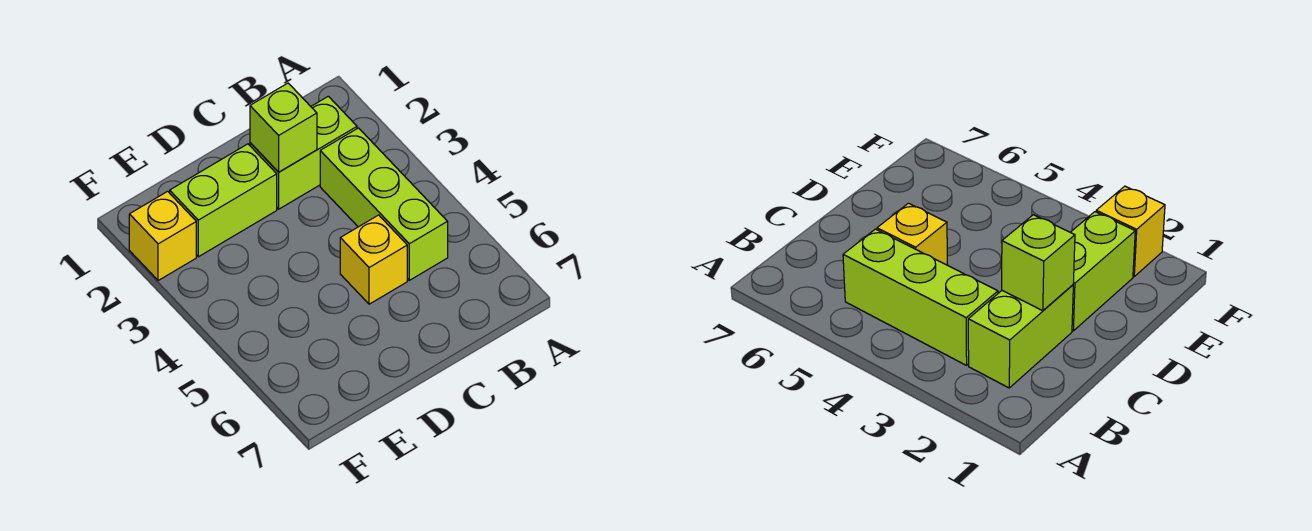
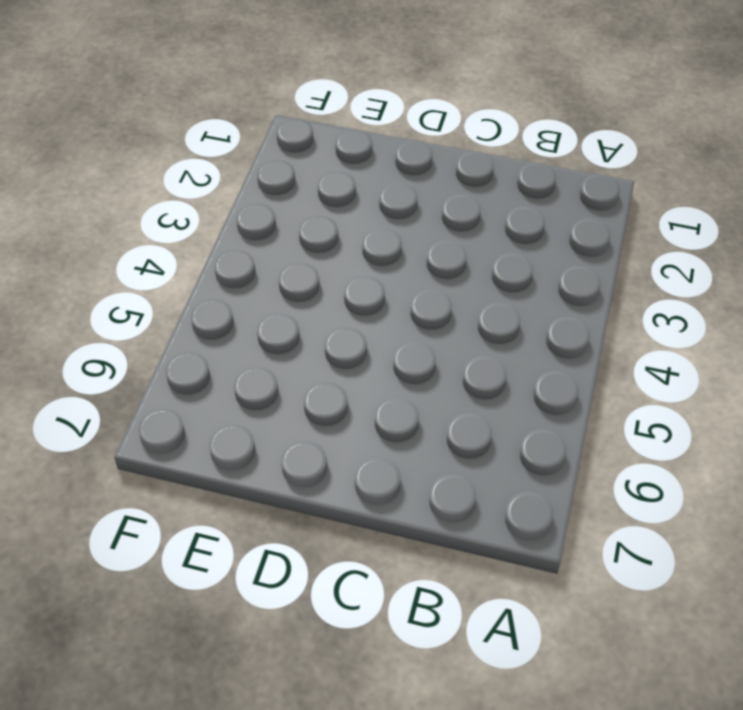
none -> lime 1x2 brick [250,96,357,209]
none -> lime 1x3 brick [320,128,448,280]

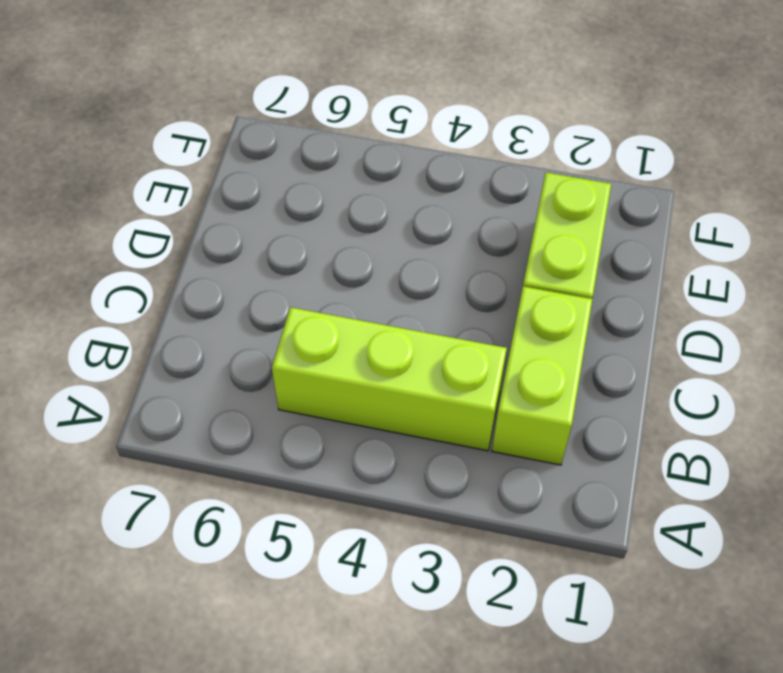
none -> yellow 1x1 brick [340,215,407,304]
none -> yellow 1x1 brick [129,191,196,281]

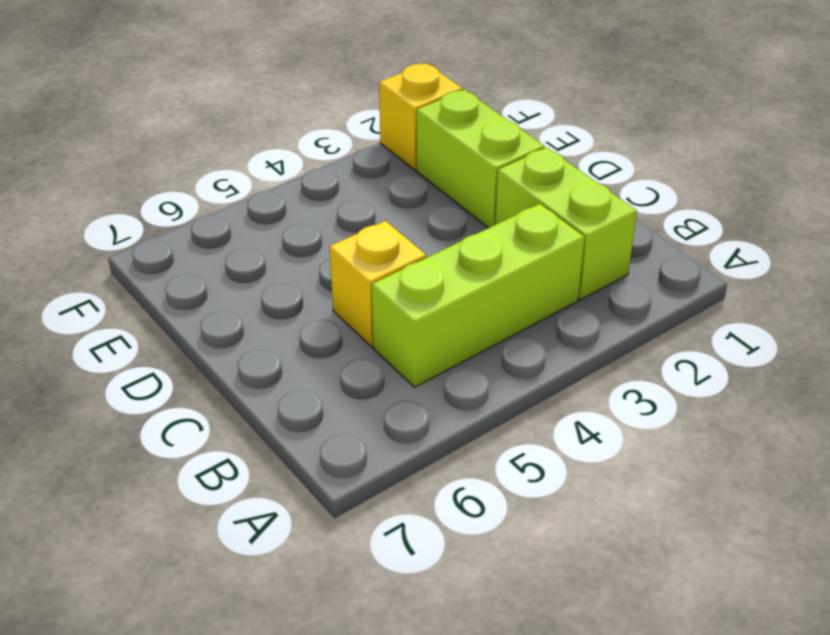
none -> lime 1x1 brick [250,83,317,172]

